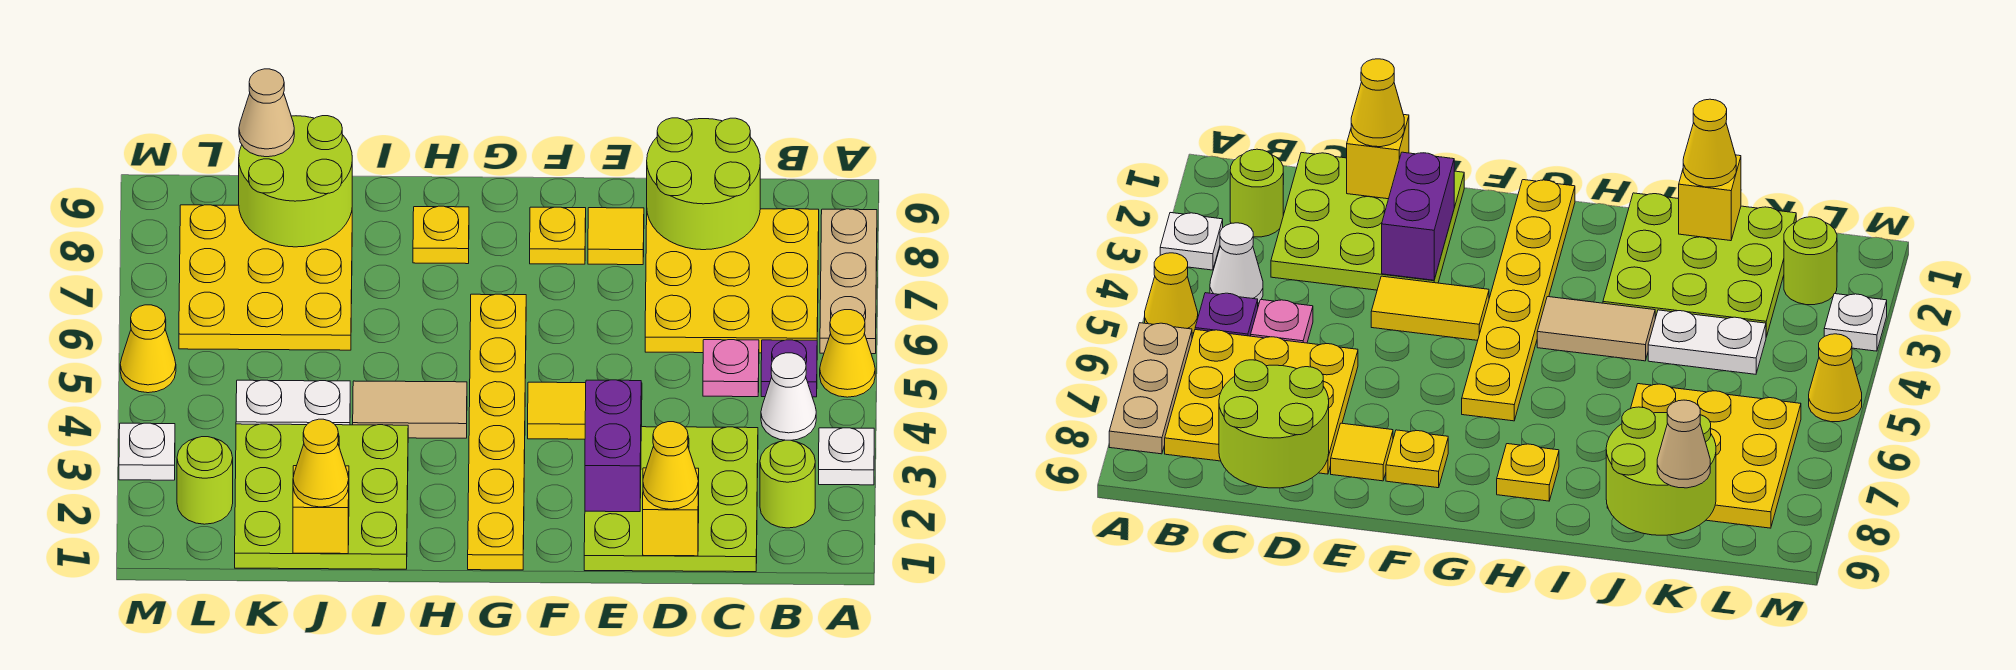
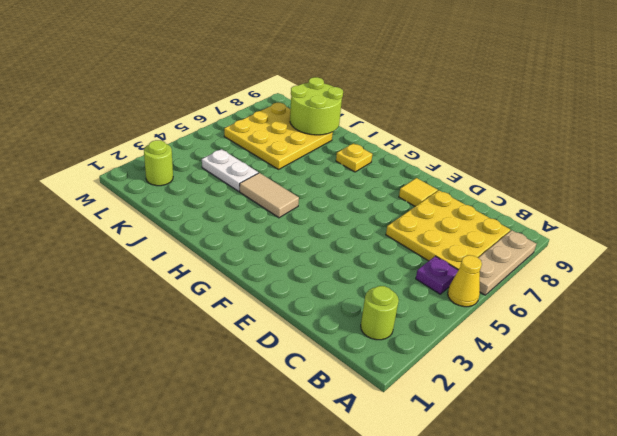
none -> white 1x1 plate [819,428,874,485]
none -> white 1x1 cone [761,353,816,440]
none -> lime 3x3 plate [584,427,758,572]

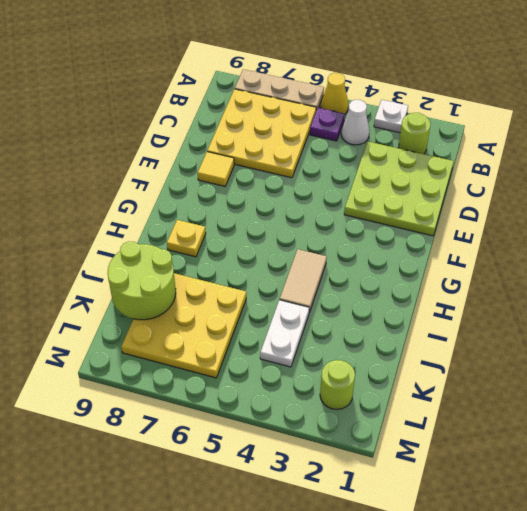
none -> pink 1x1 plate [703,340,759,397]
none -> yellow 1x2 tile [528,382,642,439]
none -> yellow 1x1 plate [530,207,586,264]

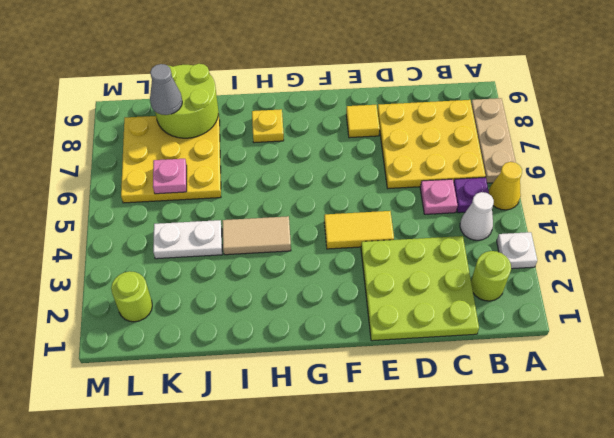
pink 1x1 plate [153,159,187,194] -> none
grey 1x1 cone [150,64,182,115] -> none
none -> yellow 1x1 plate [530,207,586,264]
none -> yellow 1x6 plate [468,294,526,570]
none -> lime 3x3 plate [235,424,408,569]

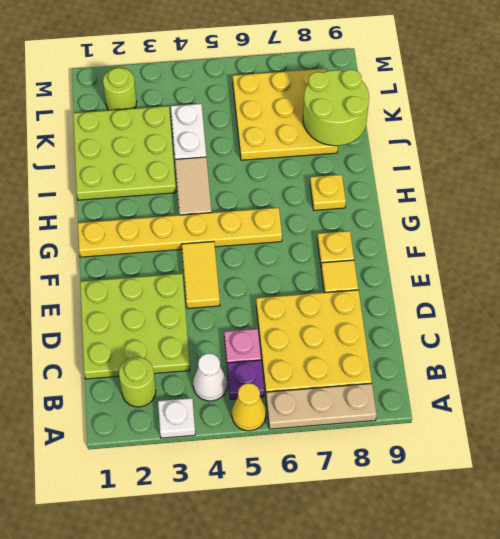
none -> white 1x1 plate [119,423,175,480]
none -> yellow 1x1 cone [120,305,176,393]
none -> lime 2x2 round brick [647,118,760,250]

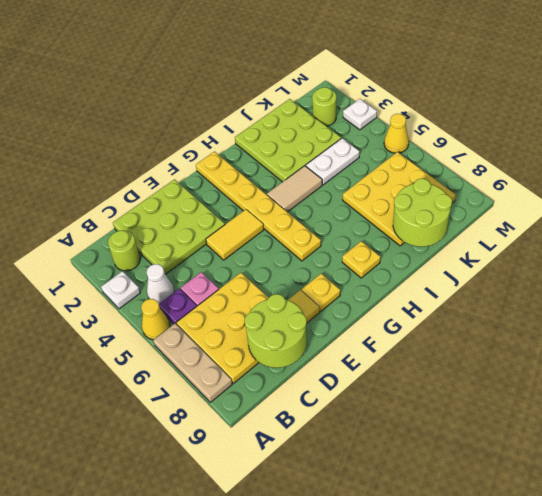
none -> yellow 1x1 brick [643,468,699,556]
none -> purple 1x2 brick [585,380,642,512]
none -> yellow 1x1 brick [293,466,349,554]

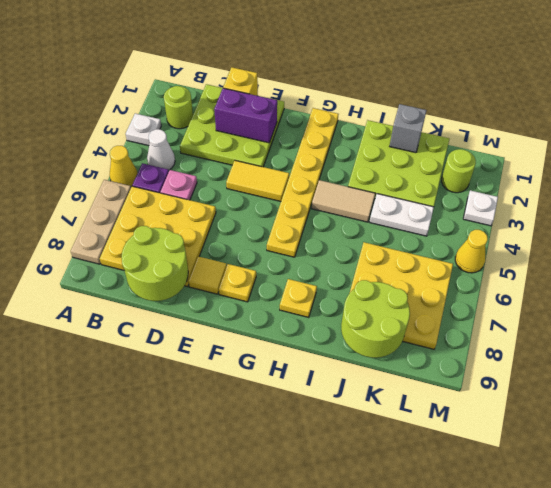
purple 1x2 brick [214,88,277,143] -> purple 1x2 brick turned to [585,380,642,512]
grey 1x1 brick [390,104,427,153] -> yellow 1x1 brick [293,466,349,554]
none -> yellow 1x1 cone [643,422,698,509]
none -> yellow 1x1 cone [293,419,349,507]
none -> tan 1x1 cone [239,69,294,157]

